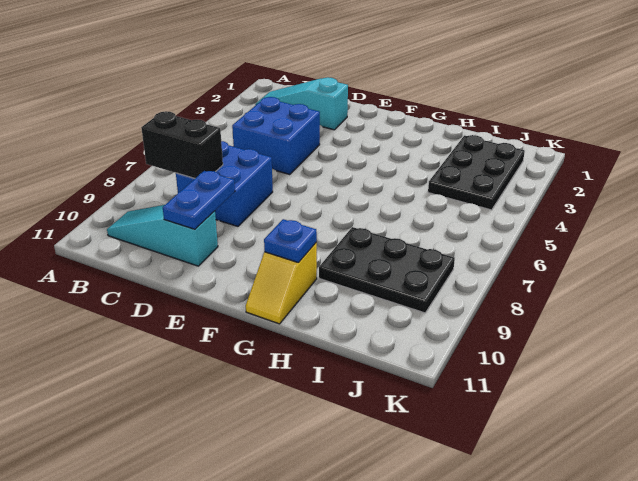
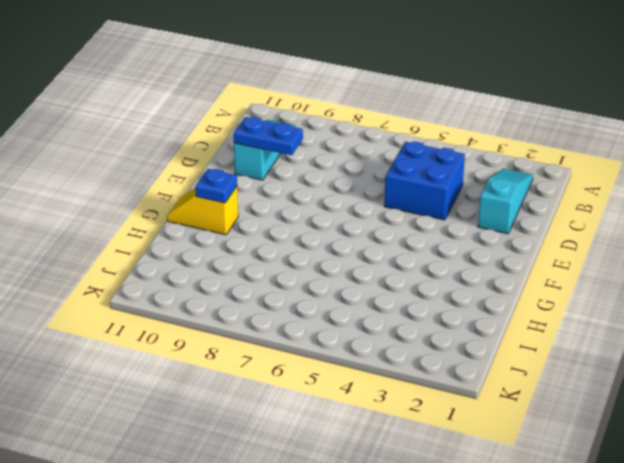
none -> blue 2x2 brick [176,141,273,226]
none -> black 2x3 plate [319,227,455,313]

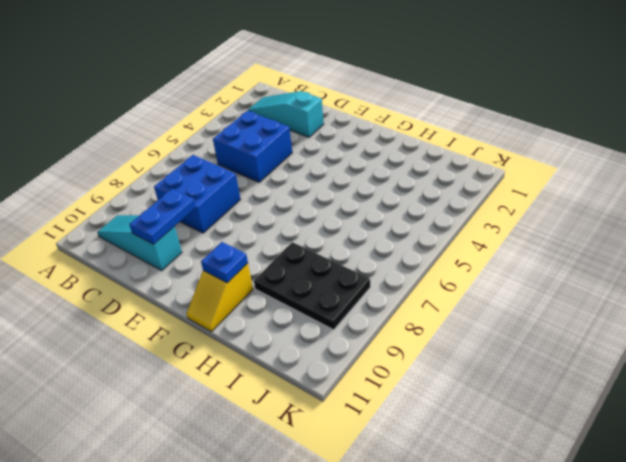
none -> black 2x3 plate [428,135,525,210]
none -> black 1x2 brick [141,111,223,178]

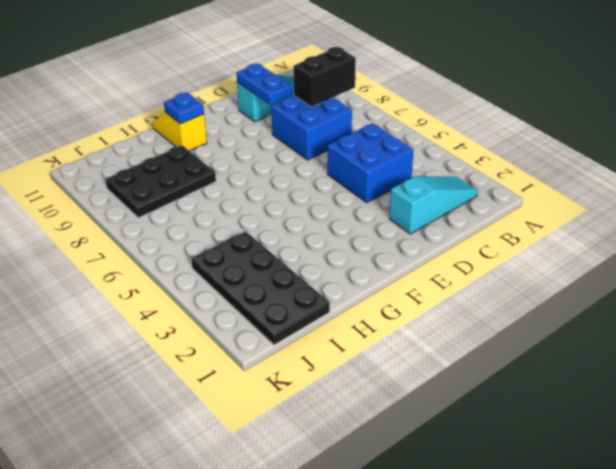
black 2x4 plate [191,231,330,345] -> black 2x3 plate [428,135,525,210]

